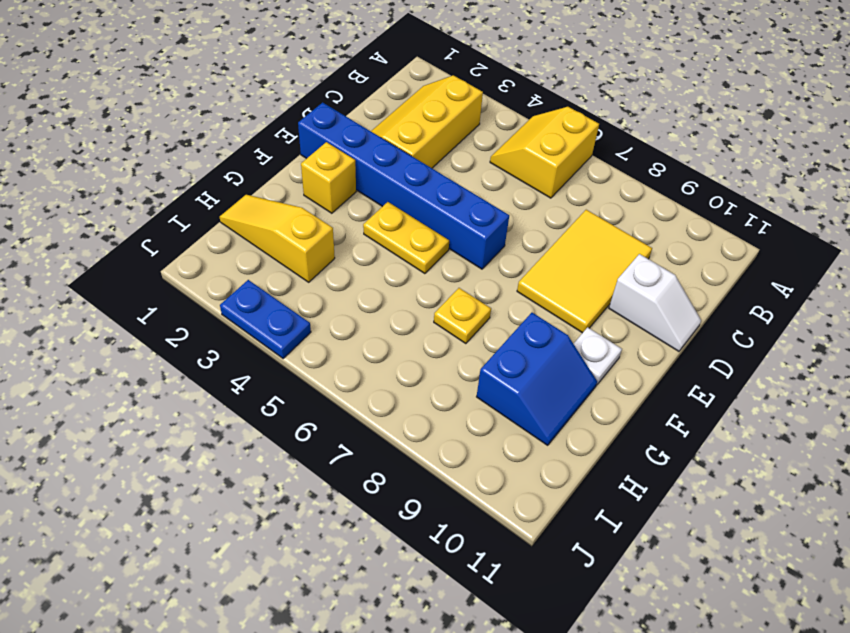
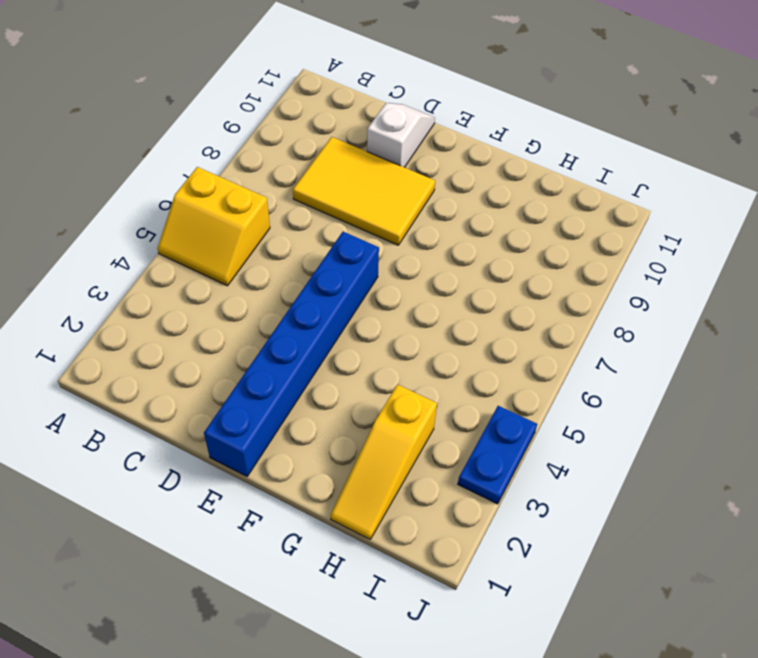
none -> yellow 2x3 slope [371,75,483,168]
none -> yellow 1x1 brick [301,142,356,213]
none -> yellow 1x2 plate [363,202,449,274]

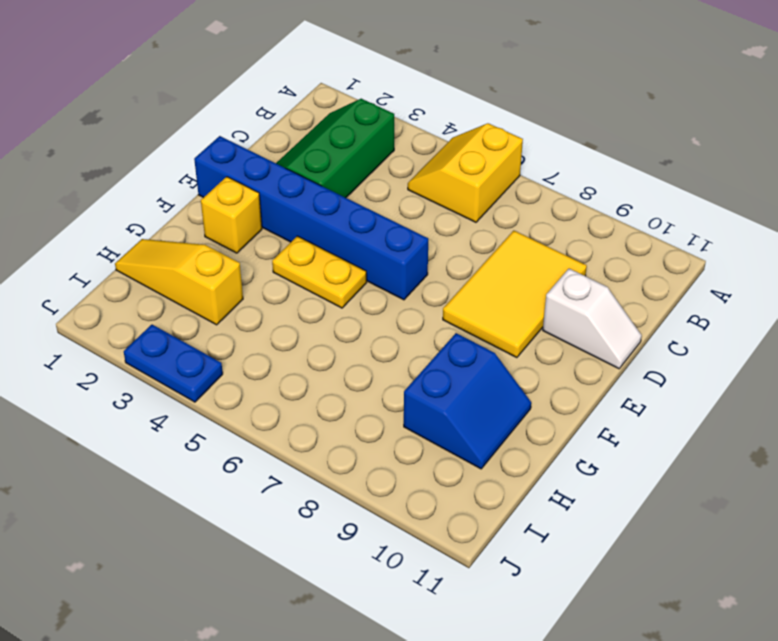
green 2x3 slope [276,99,394,198] -> yellow 2x3 slope [371,75,483,168]
none -> white 1x1 plate [574,327,622,385]
none -> yellow 1x1 plate [434,288,491,344]

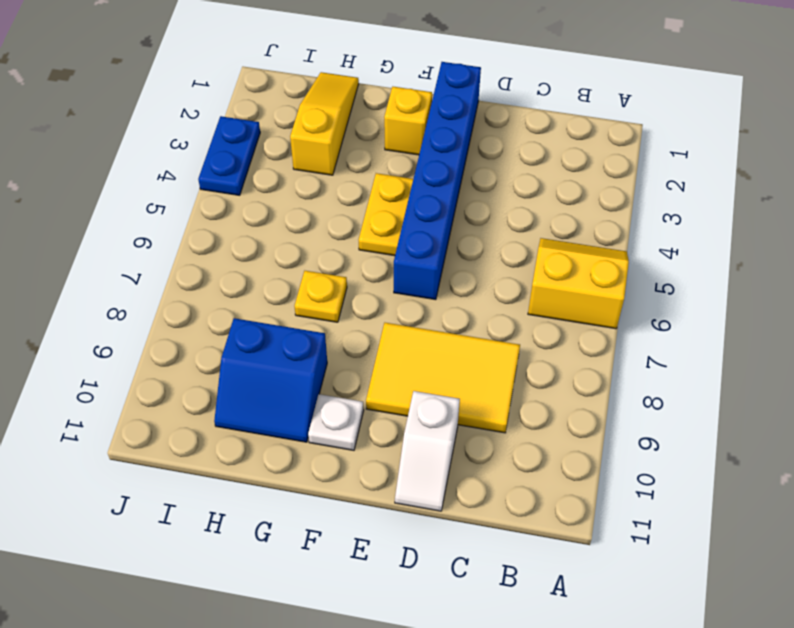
none -> yellow 2x3 slope [371,75,483,168]

